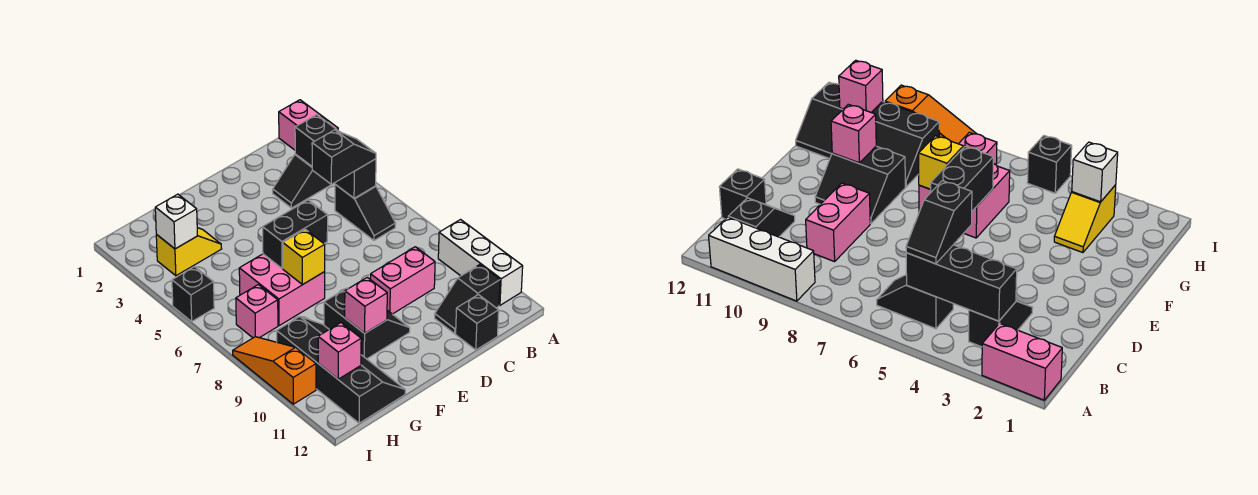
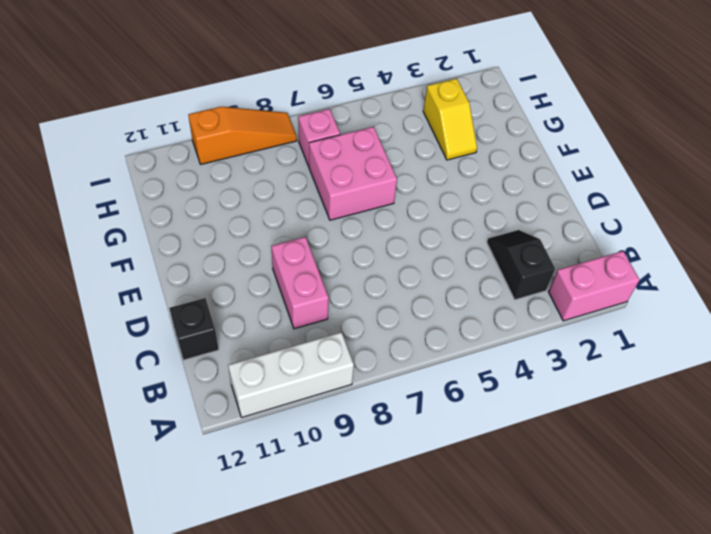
none -> black 1x2 slope [335,184,396,240]
none -> black 1x2 slope [435,265,500,334]
none -> black 2x2 slope [324,288,410,359]

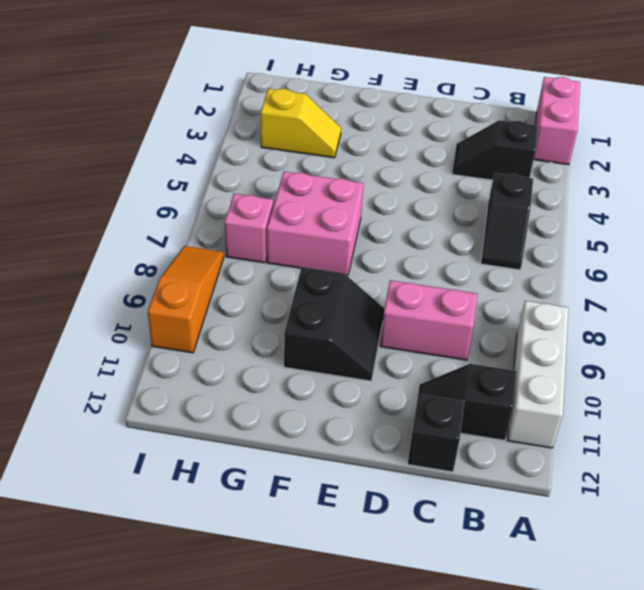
none -> black 2x4 slope [277,317,405,423]
none -> black 1x1 brick [172,267,214,321]
none -> black 1x3 brick [295,115,376,198]

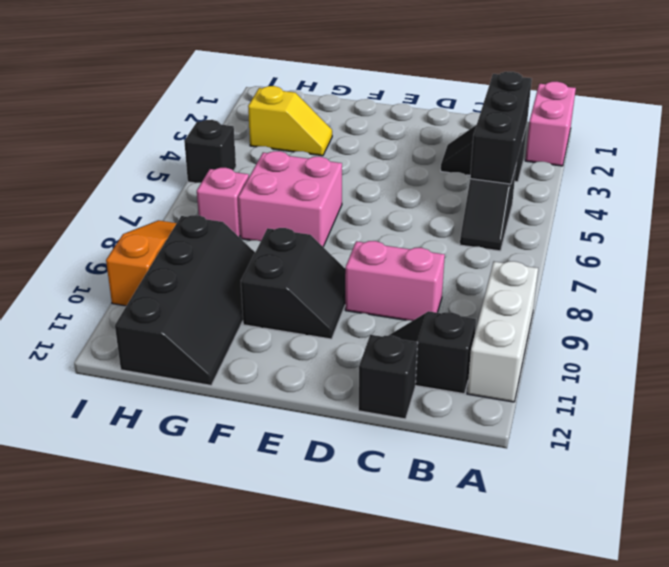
none -> black 1x2 brick [263,200,328,268]
none -> yellow 1x1 brick [283,229,325,285]
none -> pink 1x1 brick [345,277,387,333]

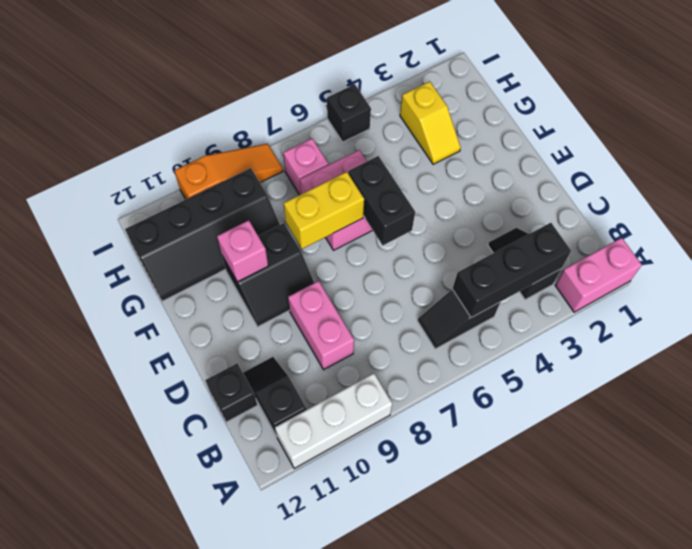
yellow 1x2 brick [284,172,364,249] -> yellow 1x1 brick [283,229,325,285]
none -> white 1x1 brick [155,194,197,249]
none -> pink 1x1 brick [318,323,361,379]
none -> black 1x2 slope [312,130,376,185]

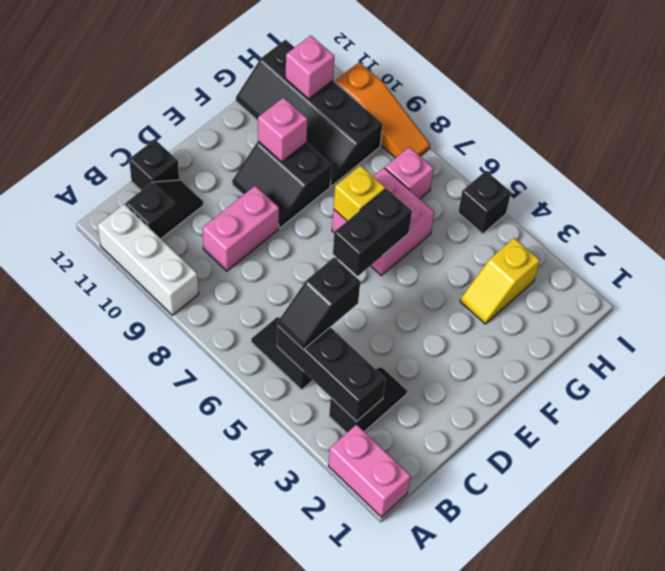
none -> white 1x1 brick [155,194,197,249]

